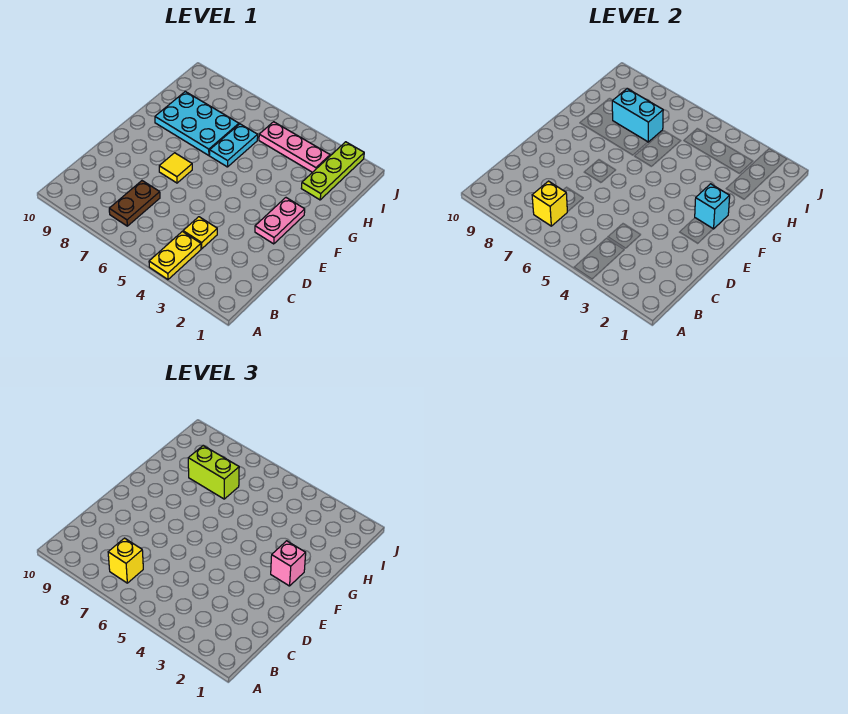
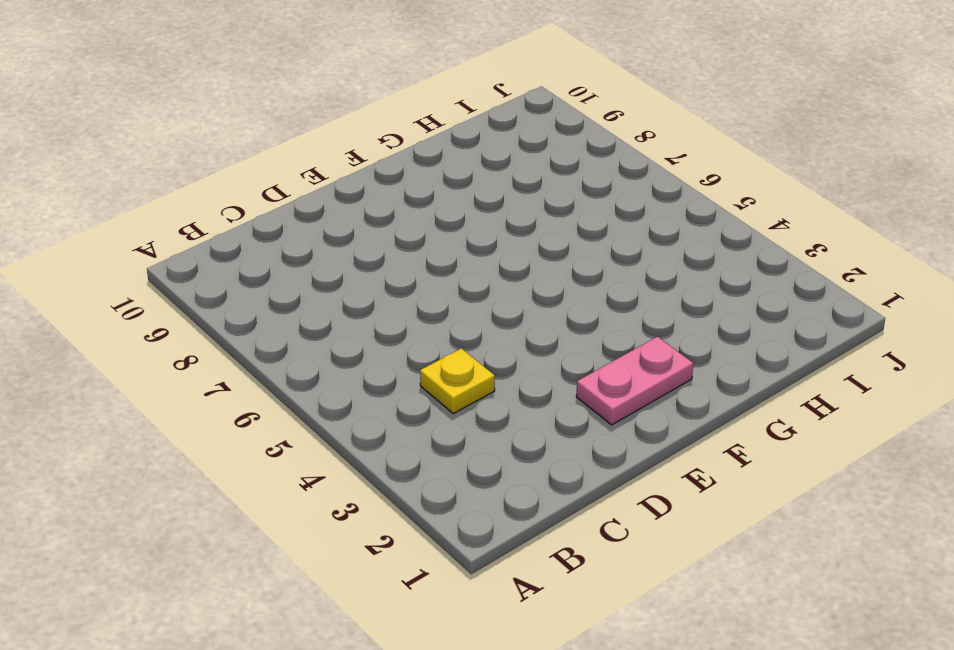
none -> yellow 1x2 plate [149,231,201,280]
none -> brown 1x2 plate [109,181,160,226]
none -> yellow 1x1 tile [159,153,192,183]

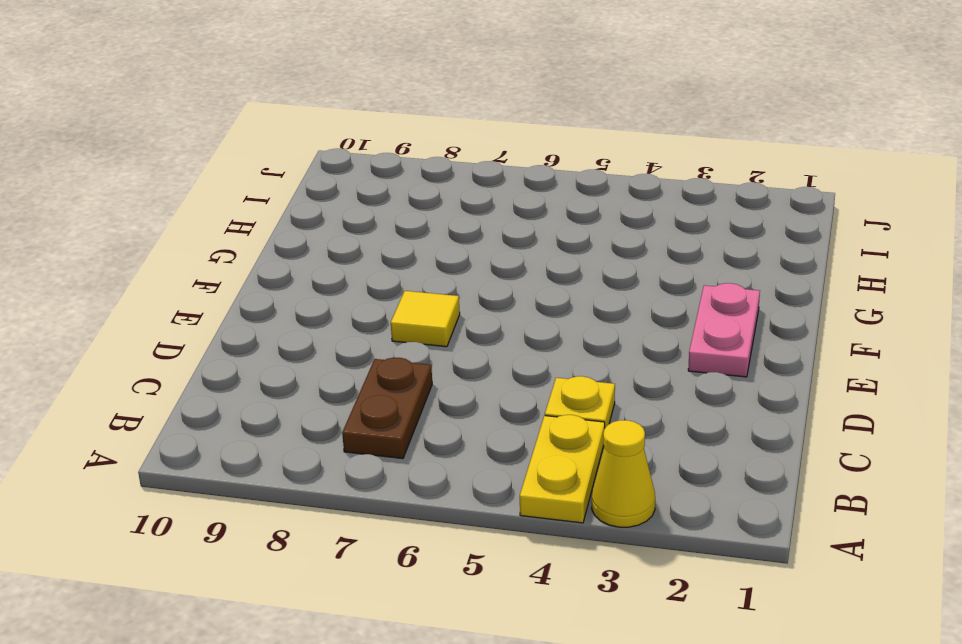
yellow 1x1 cone [592,420,655,527] -> none
none -> cyan 1x2 plate [210,124,258,167]
none -> cyan 2x3 plate [155,92,239,156]
none -> lime 1x3 plate [301,142,364,200]

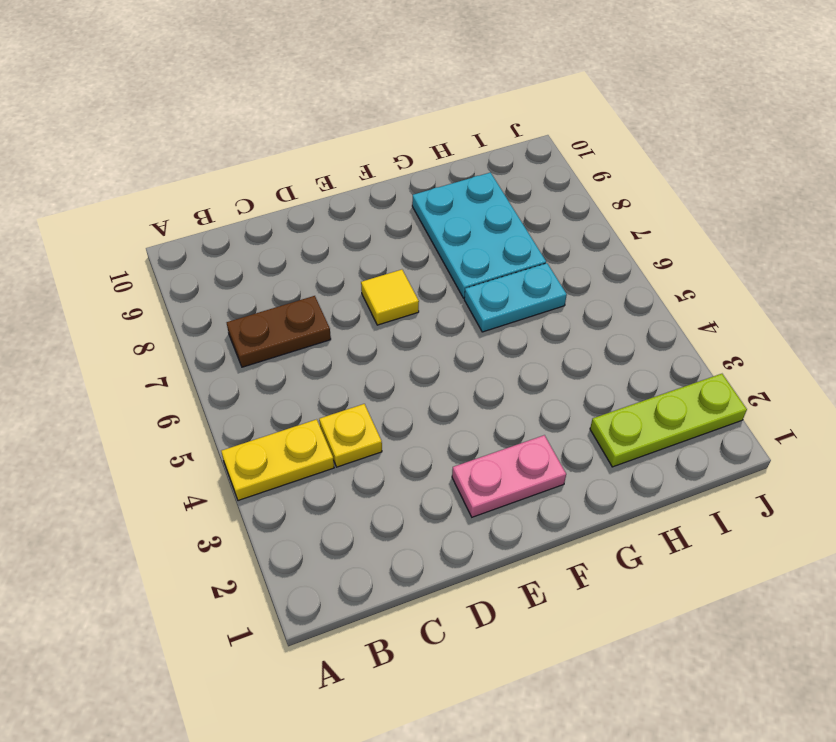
none -> pink 1x3 plate [259,122,330,172]
none -> yellow 1x1 brick [532,181,567,226]
none -> cyan 1x1 brick [695,184,730,229]

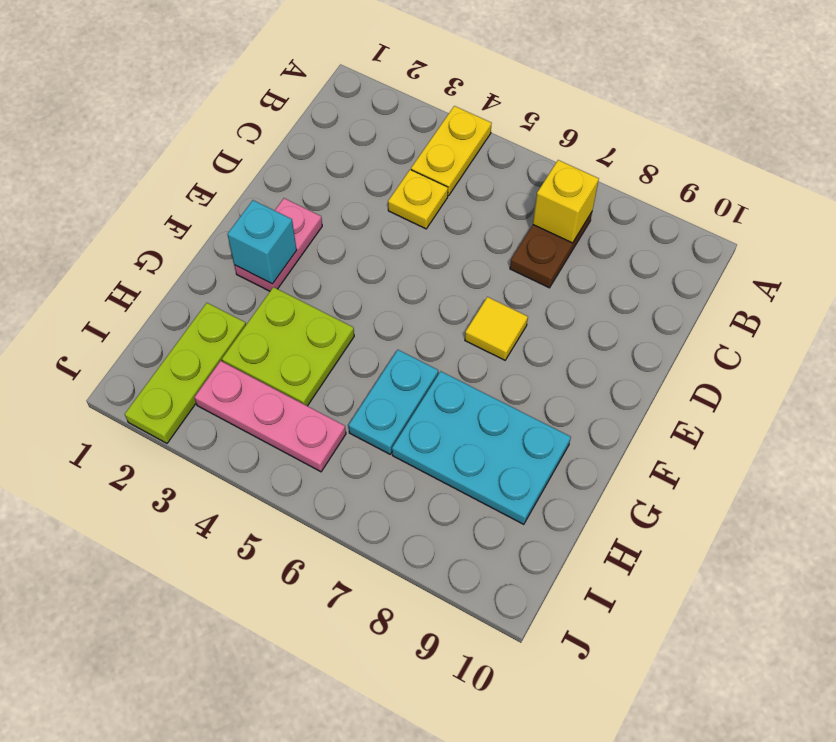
lime 2x2 plate [222,287,354,406] -> none
none -> cyan 1x2 brick [612,89,663,142]
none -> yellow 1x1 brick [108,538,143,583]
none -> pink 1x1 brick [271,541,306,586]

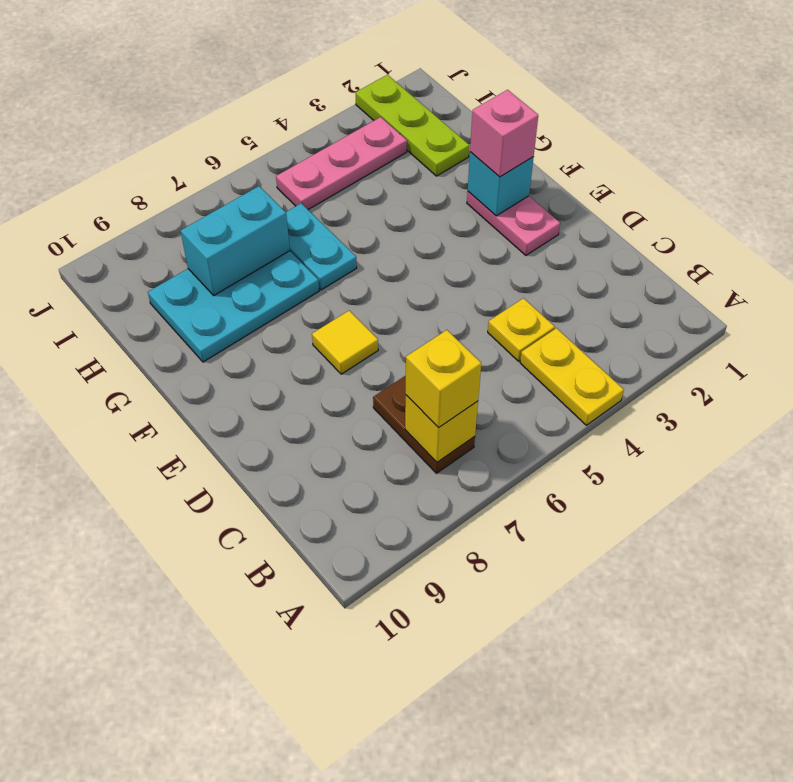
none -> lime 1x2 brick [188,446,239,499]

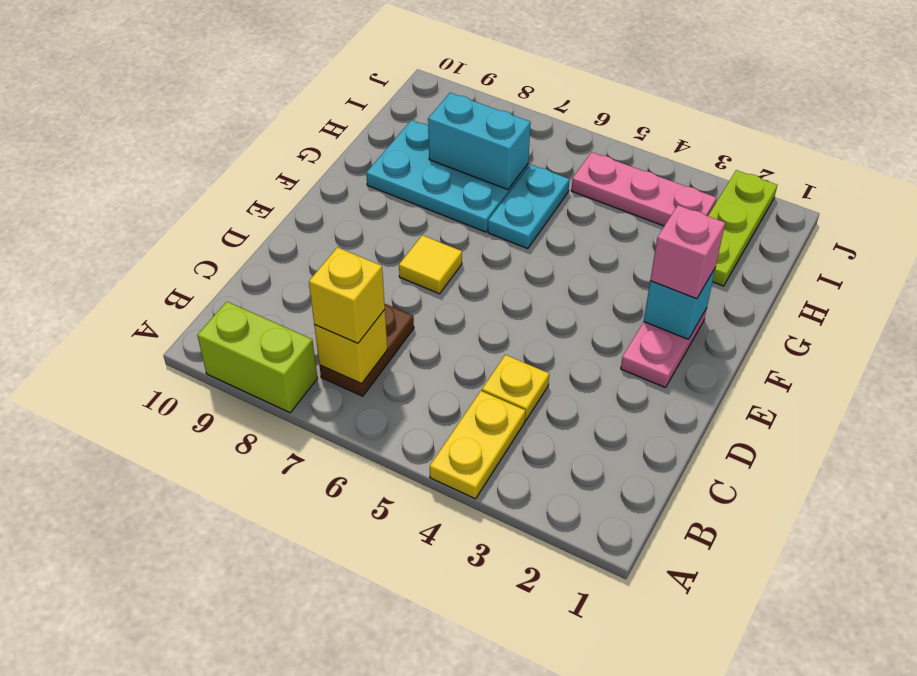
lime 1x2 brick [197,302,317,413] -> lime 1x2 brick moved to [188,446,239,499]

